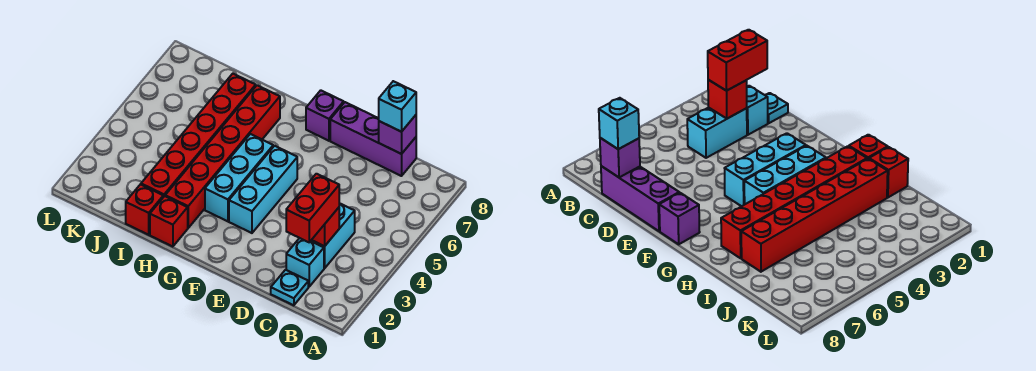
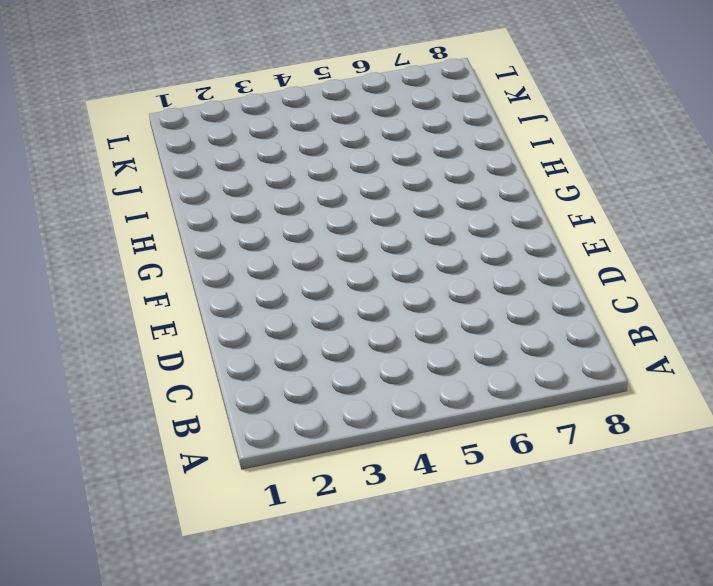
none -> cyan 1x1 plate [271,270,308,305]
none -> cyan 1x1 brick [286,238,324,287]
none -> cyan 1x2 brick [311,203,355,268]

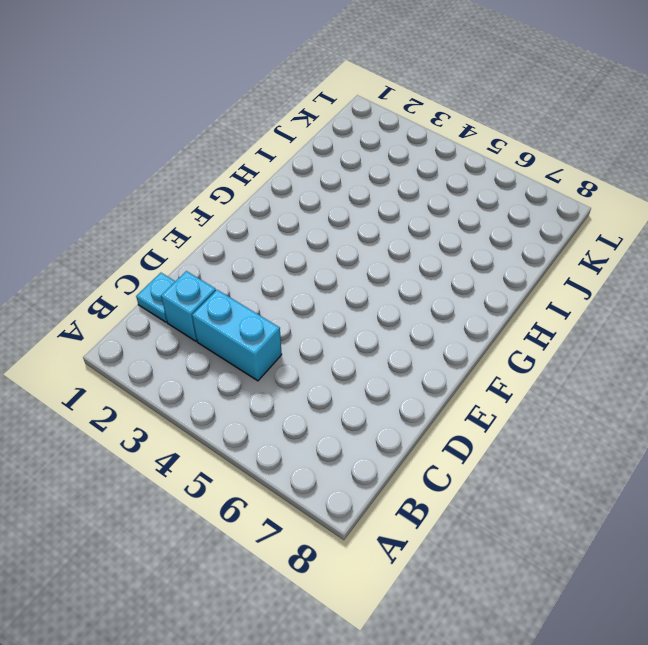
none -> purple 1x3 brick [330,102,416,176]
none -> cyan 1x3 brick [229,146,297,233]
none -> purple 1x1 brick [306,90,344,141]

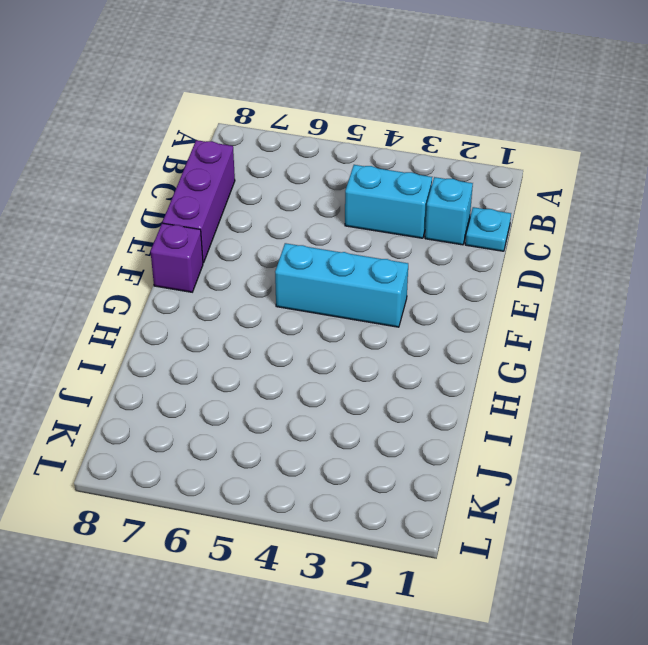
none -> cyan 1x3 brick [205,134,273,221]
none -> red 1x1 brick [150,196,188,247]
none -> red 1x6 brick [165,85,280,228]

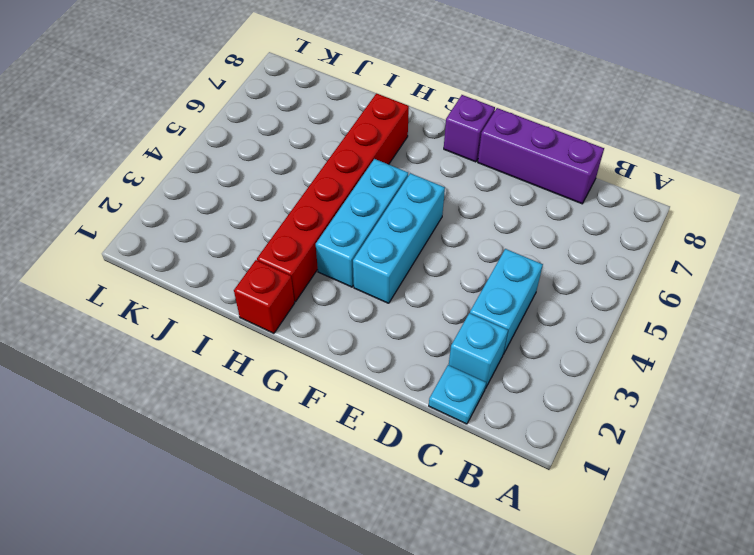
none -> red 1x1 brick [126,184,163,235]
none -> red 1x6 brick [141,74,256,197]
none -> red 1x1 brick [312,208,339,246]

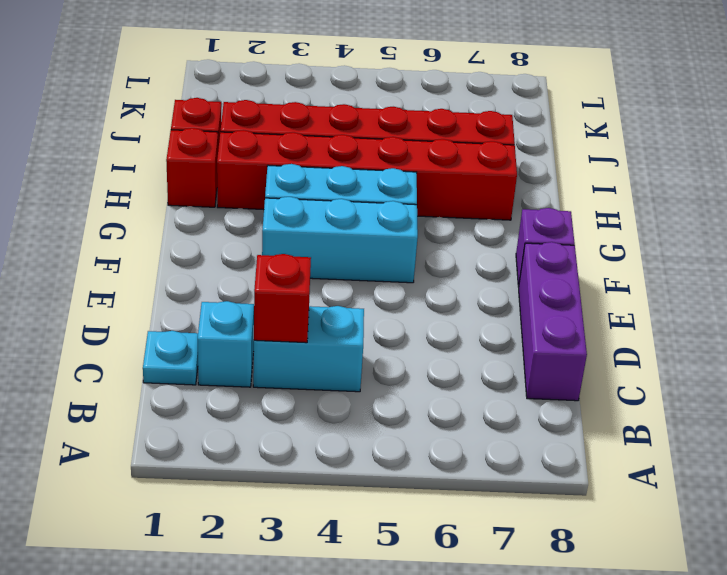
none -> purple 1x1 brick [379,115,416,154]
none -> red 1x2 brick [286,174,339,242]
none -> cyan 1x1 brick [379,81,416,132]

